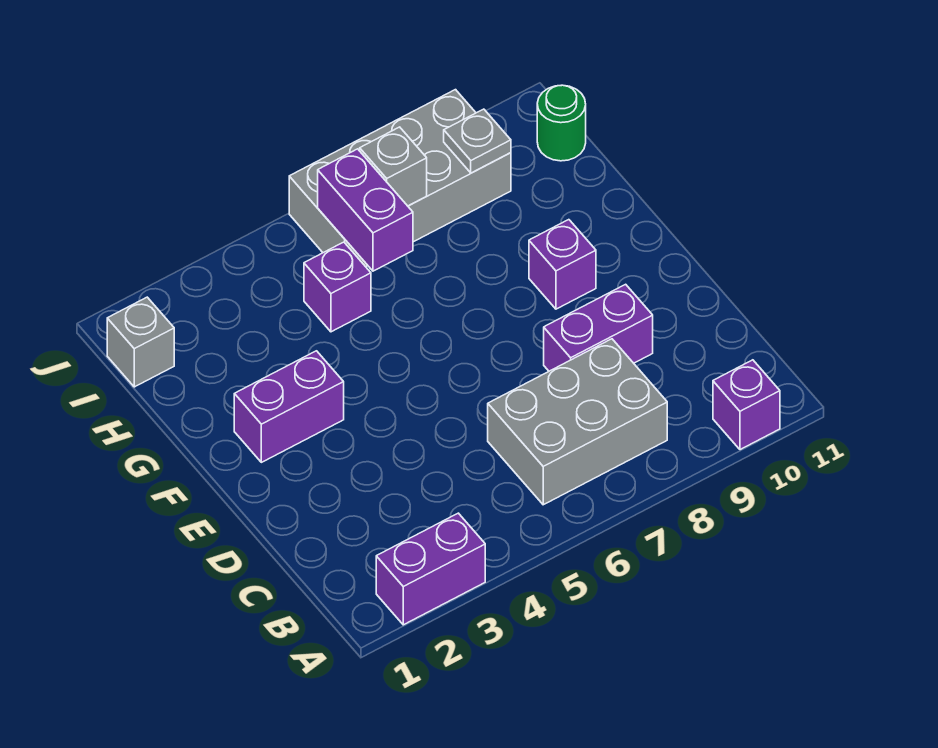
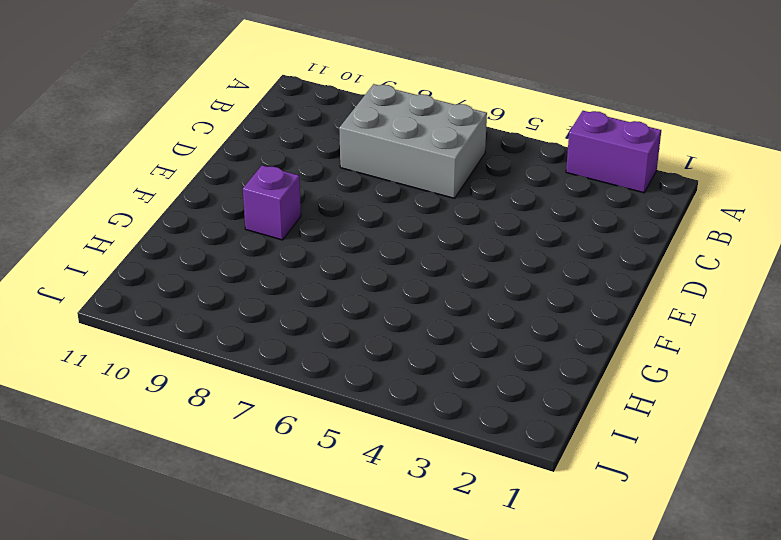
none -> purple 1x1 brick [713,360,780,450]
none -> purple 1x2 brick [544,284,653,371]
none -> purple 1x2 brick [234,351,344,462]

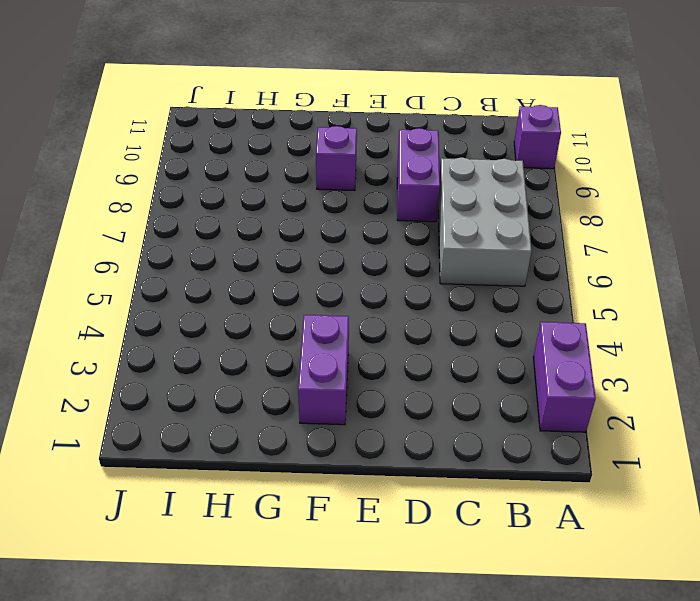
none -> purple 1x1 brick [304,242,371,332]
none -> grey 1x1 brick [107,297,174,387]
none -> grey 2x4 brick [289,90,511,267]

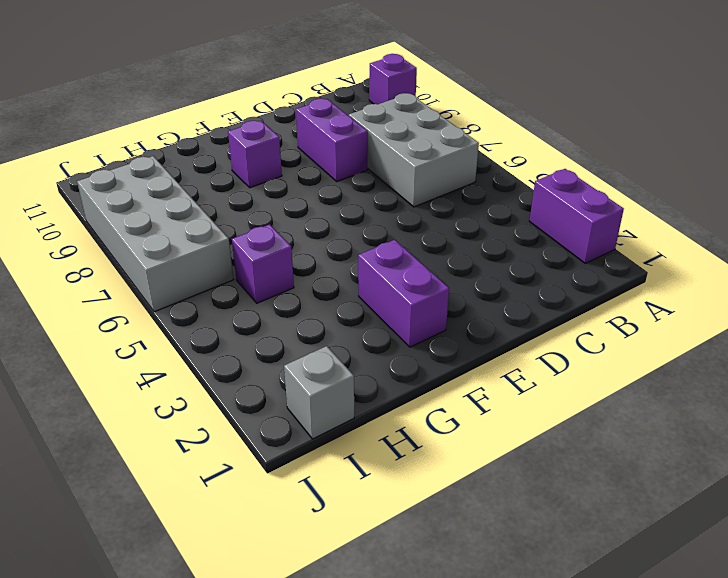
none -> green 1x1 round brick [537,85,586,161]
none -> purple 1x2 brick [318,149,413,271]
none -> grey 1x1 brick [360,127,427,206]

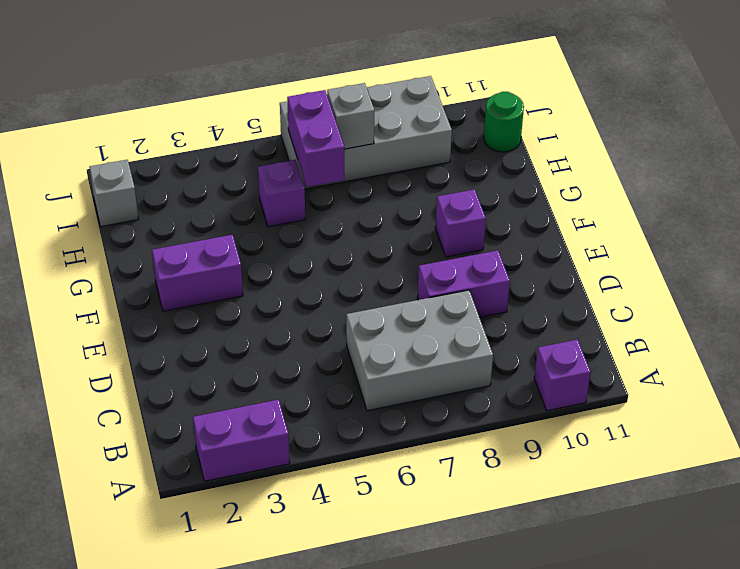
none -> grey 1x1 plate [444,109,511,173]

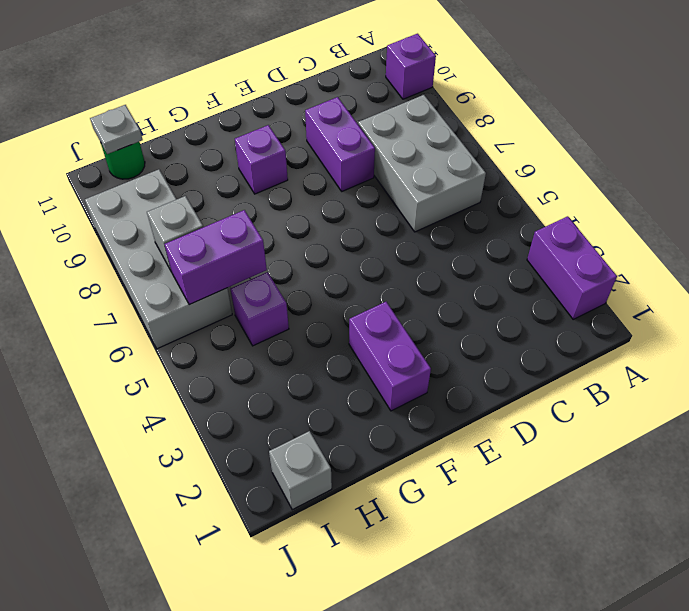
grey 1x1 plate [90,105,143,154] -> grey 1x1 plate moved to [444,109,511,173]

